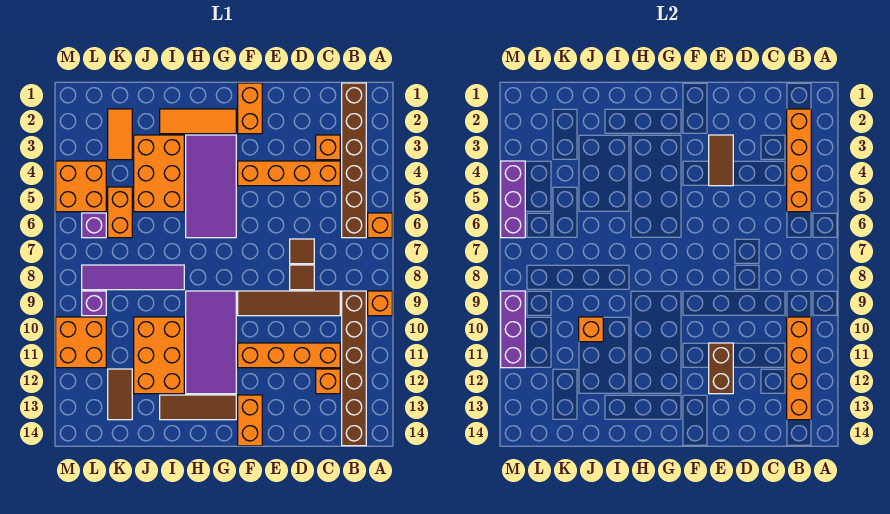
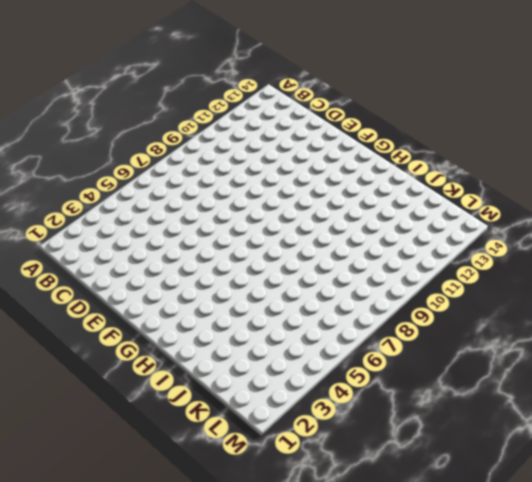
none -> orange 1x1 brick [368,213,392,238]
none -> orange 1x1 brick [368,291,392,316]
none -> brown 1x6 brick [342,83,366,238]
none -> brown 1x6 brick [342,291,366,446]

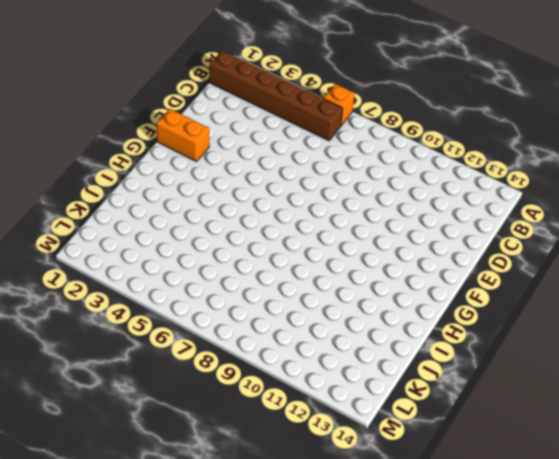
none -> orange 1x1 brick [368,291,392,316]
none -> brown 1x6 brick [342,291,366,446]
none -> orange 1x1 brick [316,135,340,160]
none -> orange 1x4 brick [238,161,340,186]

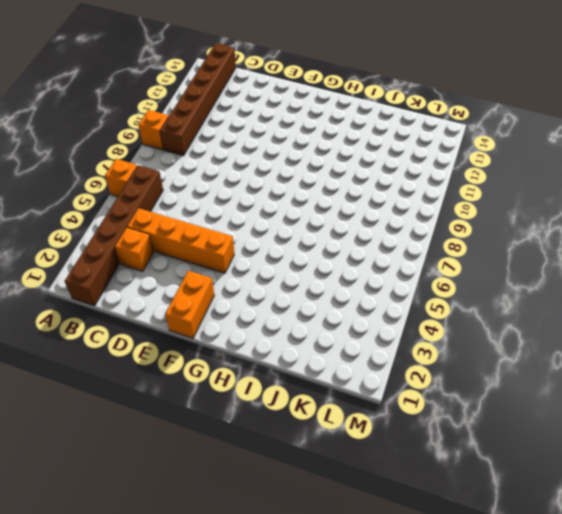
none -> brown 1x4 tile [238,291,340,316]
none -> orange 1x4 brick [238,343,340,368]
none -> orange 1x1 brick [316,369,340,394]
none -> brown 1x1 tile [290,239,314,264]

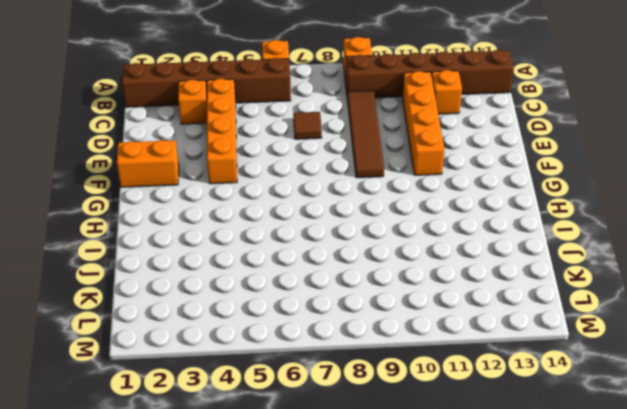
none -> brown 1x1 tile [290,265,314,290]
none -> orange 1x2 brick [238,395,262,446]
none -> orange 1x3 tile [160,109,236,134]
none -> purple 2x4 tile [186,135,236,238]

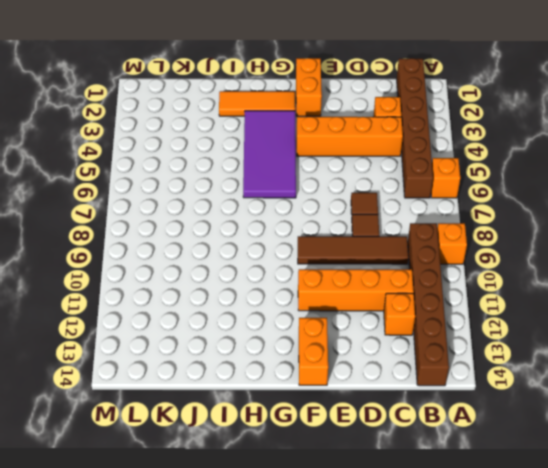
none -> purple 2x4 tile [186,291,236,394]
none -> brown 1x3 tile [160,395,236,420]
none -> orange 2x3 brick [134,135,184,212]
none -> purple 1x4 tile [82,265,184,290]

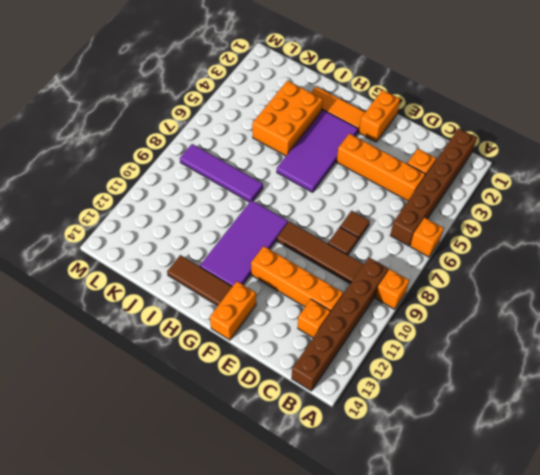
none -> orange 2x3 brick [134,317,184,394]
none -> orange 1x2 tile [108,109,132,160]
none -> orange 1x2 brick [108,187,132,238]
none -> brown 1x2 tile [108,369,132,420]

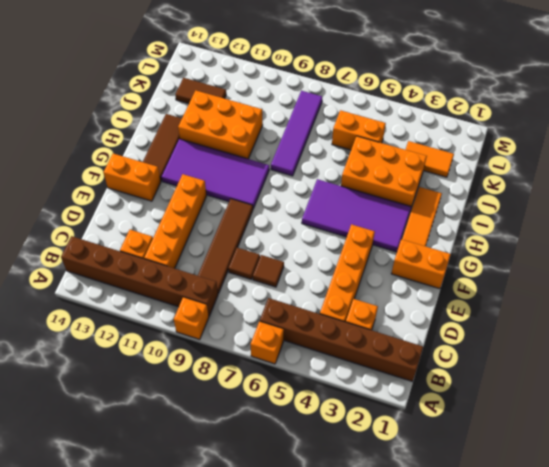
none -> orange 2x2 brick [56,161,106,212]
none -> purple 1x1 brick [82,213,106,238]
none -> purple 1x1 brick [82,291,106,316]
none -> orange 2x2 brick [56,317,106,368]

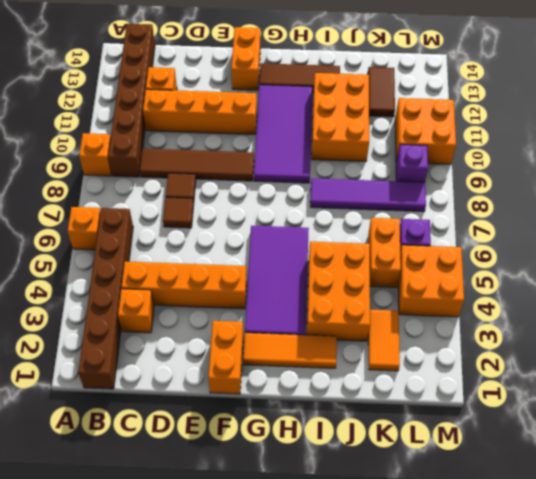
none -> orange 1x4 brick [787,109,811,212]
none -> orange 1x4 brick [787,317,811,420]
none -> brown 1x2 tile [709,135,733,186]
none -> brown 1x2 brick [709,343,733,394]

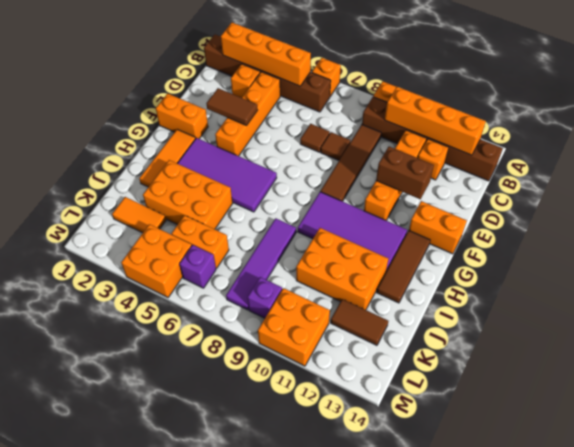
none -> orange 1x1 brick [579,317,603,342]
none -> purple 1x3 brick [501,161,525,238]
none -> purple 1x3 brick [501,291,525,368]

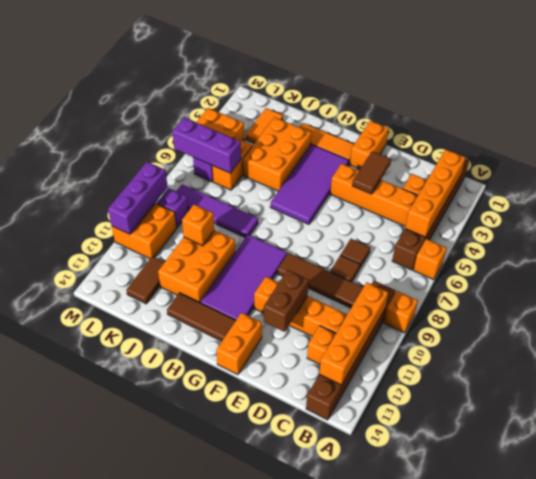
purple 1x3 brick [172,118,241,173] -> purple 1x3 brick turned to [501,161,525,238]

